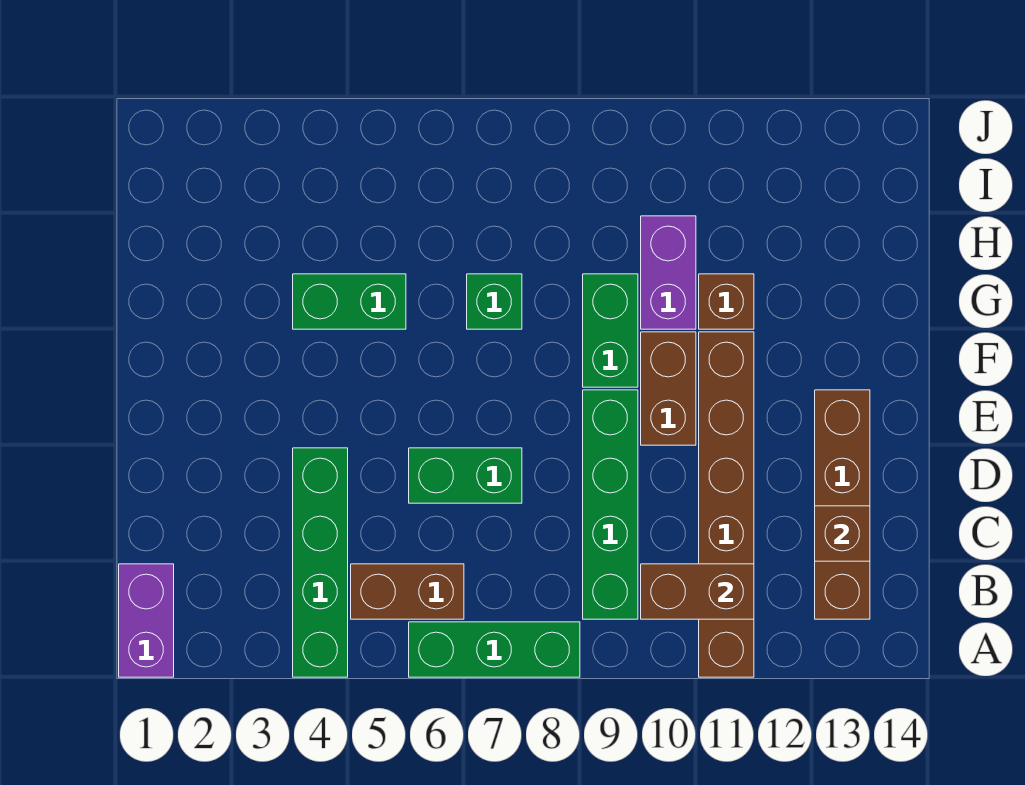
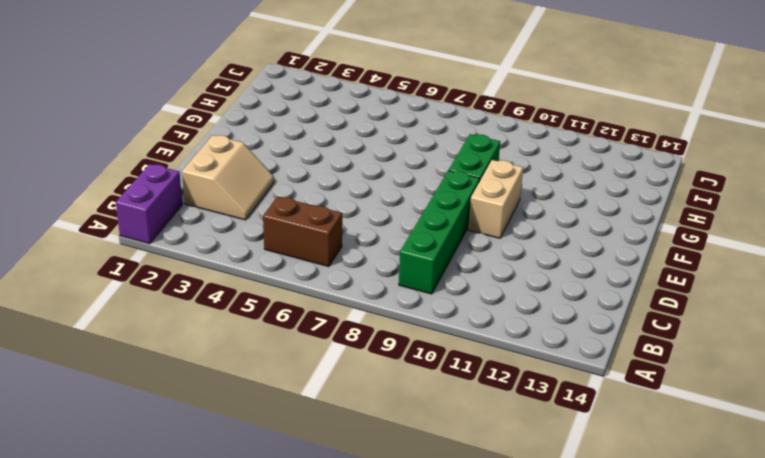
tan 2x2 slope [182,135,274,220] -> none
tan 1x2 brick [468,160,523,238] -> brown 1x2 brick [641,332,696,445]
none -> green 1x4 brick [293,448,348,677]
none -> green 1x3 brick [409,622,580,677]
none -> brown 1x6 brick [699,332,754,677]

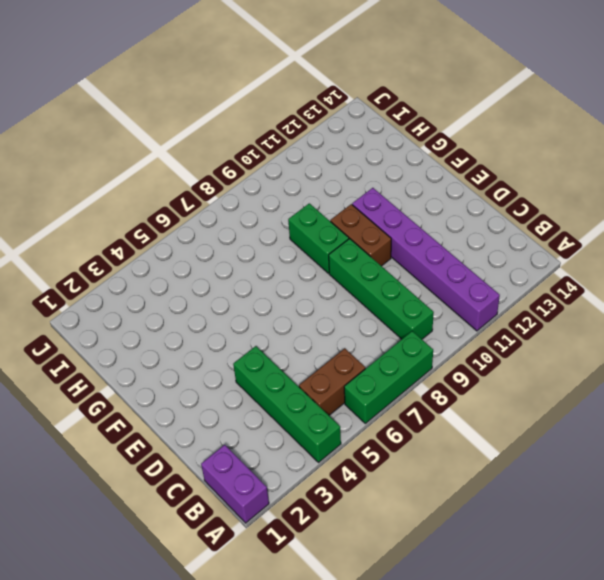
purple 1x6 brick [352,188,500,331] -> brown 1x6 brick [699,332,754,677]
none -> brown 1x4 brick [815,390,870,619]
none -> green 1x2 brick [409,448,522,503]
none -> green 1x2 brick [293,274,406,329]

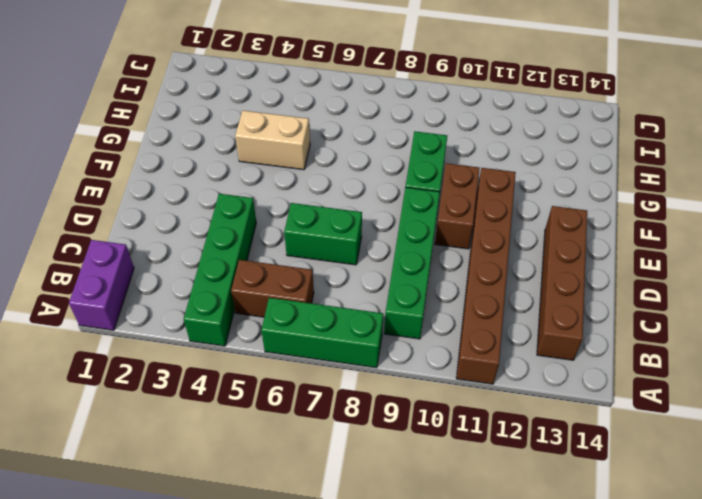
tan 1x2 brick [235,111,310,170] -> green 1x2 brick [293,274,406,329]
none -> green 1x1 brick [467,274,522,329]
none -> purple 1x2 brick [641,216,696,329]
none -> brown 1x1 brick [699,274,754,329]

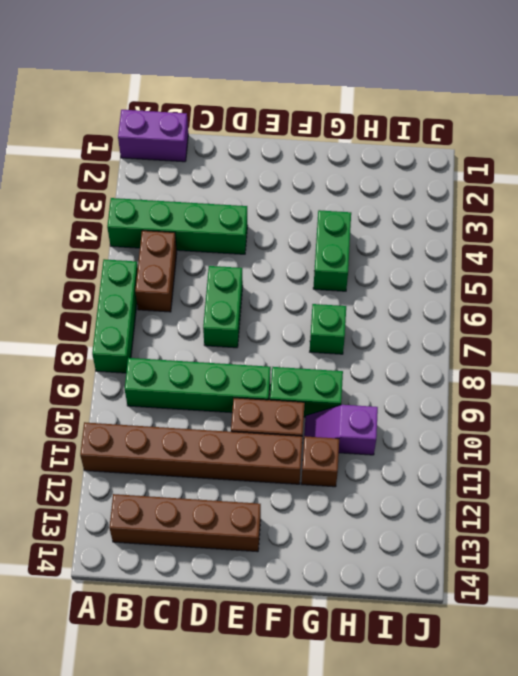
purple 1x2 slope [304,405,378,455] -> purple 1x2 brick [641,216,696,329]
none -> brown 1x2 brick [641,564,754,619]
none -> brown 1x1 brick [815,506,870,561]

